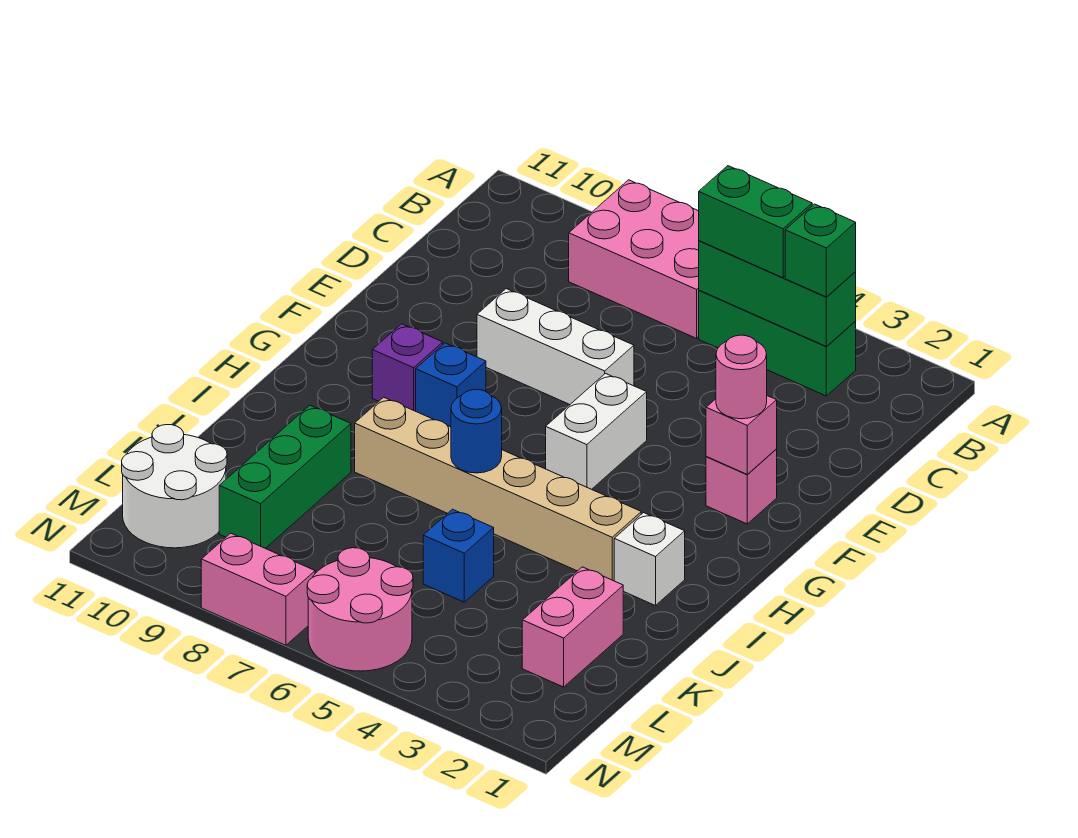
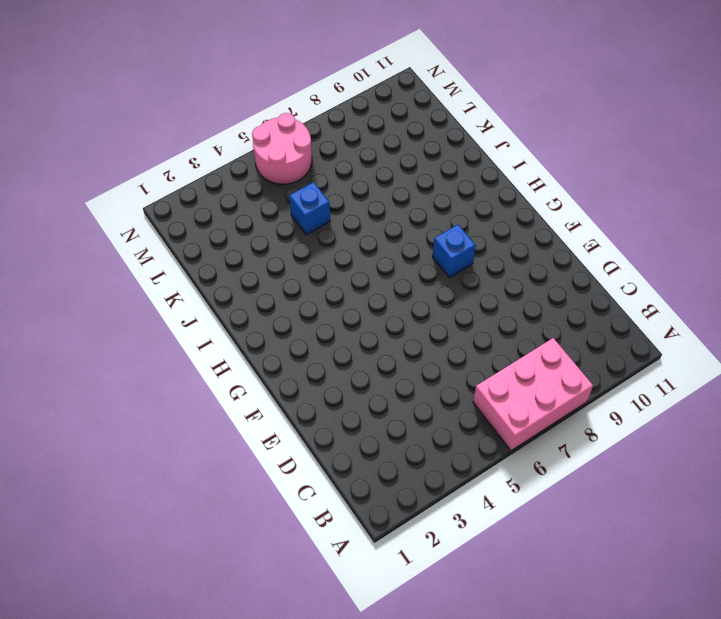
none -> green 1x3 brick [699,290,856,396]
none -> white 1x3 brick [477,289,634,404]
none -> pink 1x1 brick [706,450,777,524]

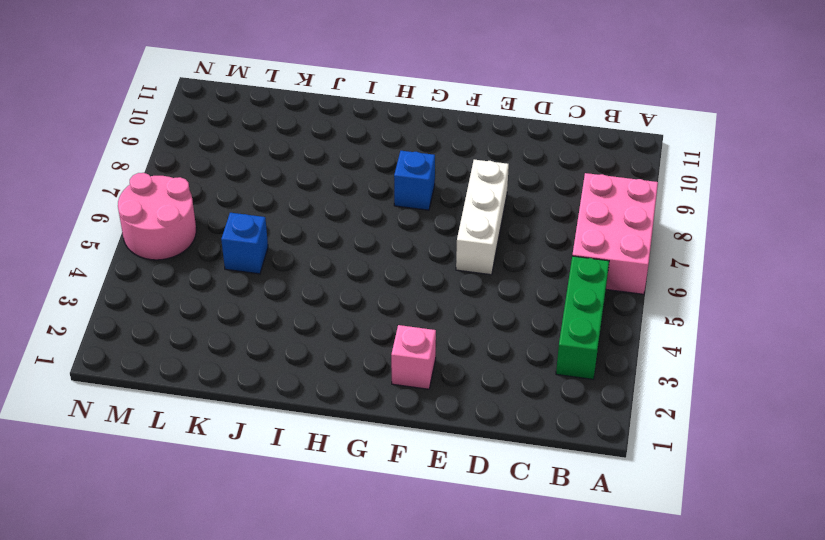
none -> white 1x2 brick [546,374,647,489]
none -> purple 1x1 brick [372,324,443,411]
none -> white 1x1 brick [614,513,685,606]

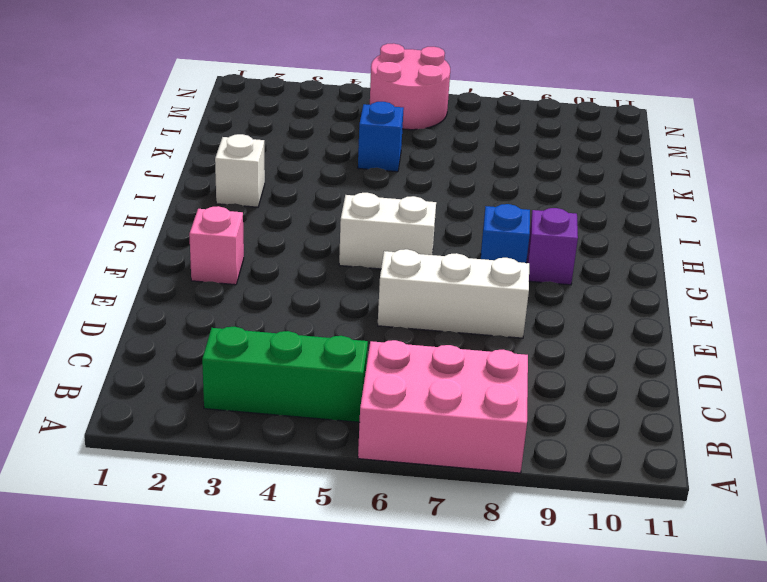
white 1x2 brick [339,193,436,269] -> white 1x2 brick turned to [546,374,647,489]
none -> tan 1x6 brick [355,397,641,581]
none -> green 1x3 brick [219,405,351,548]
none -> pink 1x2 brick [522,567,623,687]

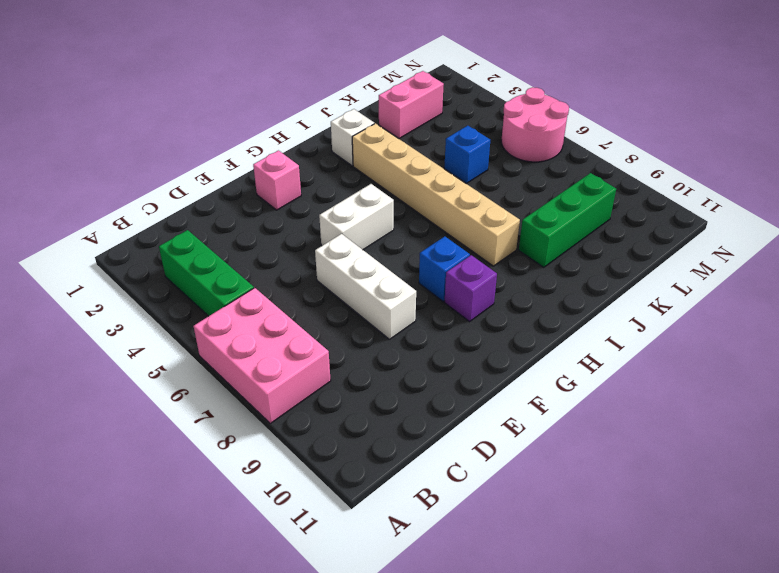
none -> white 2x2 round brick [122,425,227,548]
none -> pink 1x2 brick [201,533,315,645]
none -> green 1x3 brick [699,241,856,346]

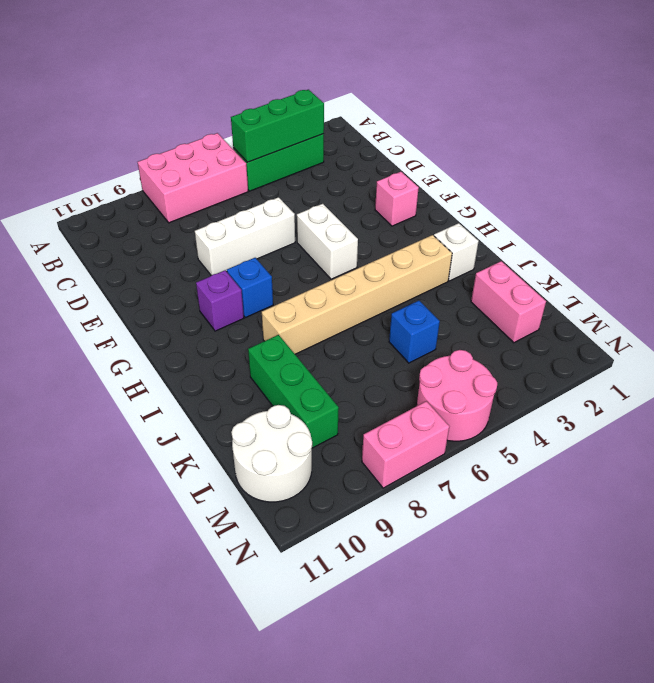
none -> pink 1x1 brick [706,396,777,475]
none -> blue 1x1 round brick [451,390,502,473]
none -> green 1x1 brick [785,204,856,297]

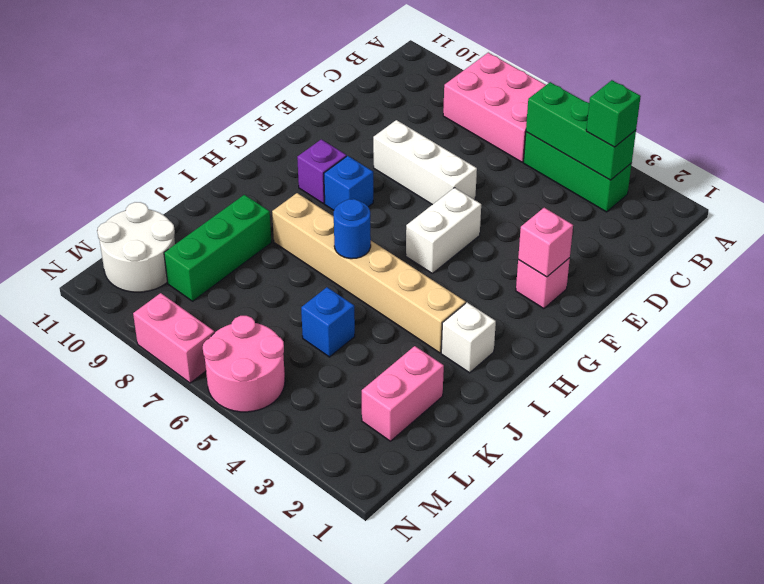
none -> green 1x2 brick [699,166,812,278]
none -> pink 1x1 round brick [716,335,767,419]

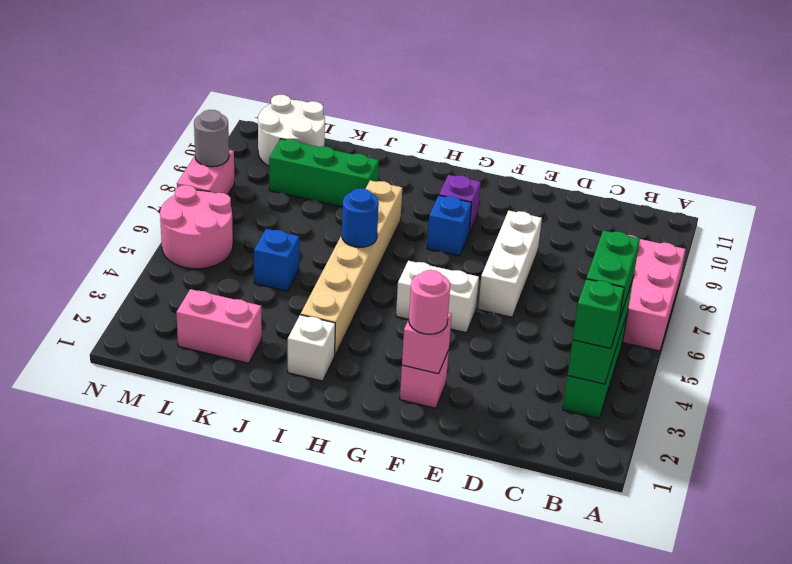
grey 1x1 round brick [194,110,229,167] -> none

